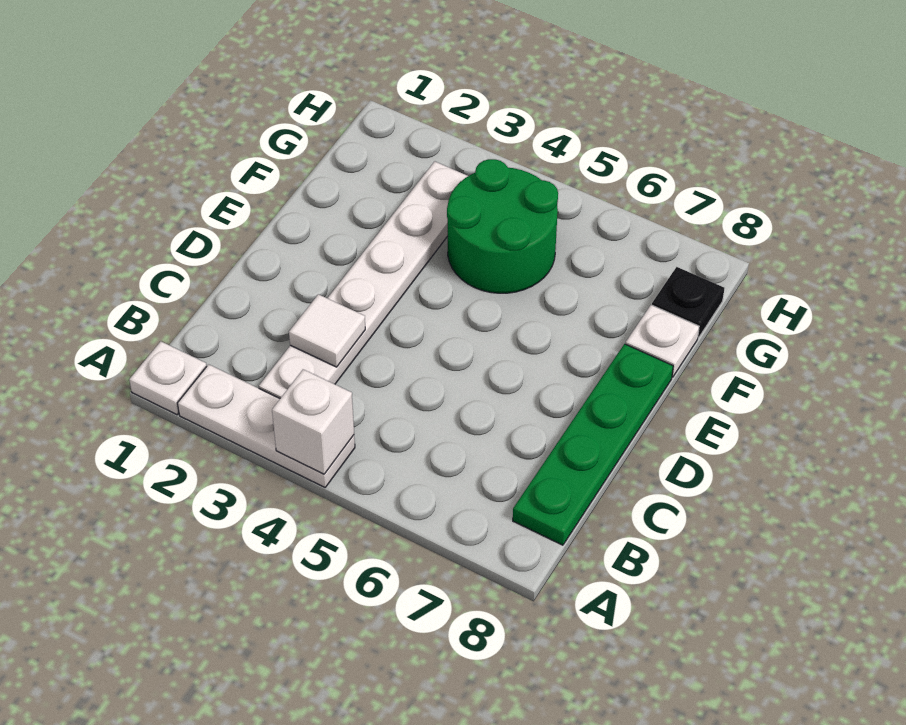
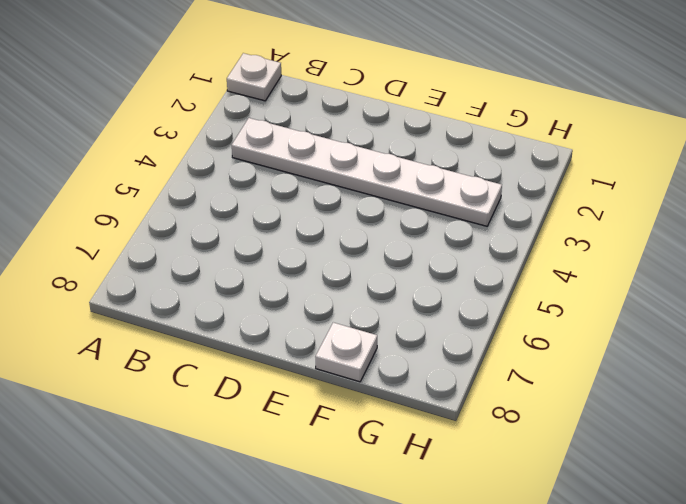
none -> white 1x3 plate [178,364,355,487]
none -> green 1x4 plate [513,344,673,545]

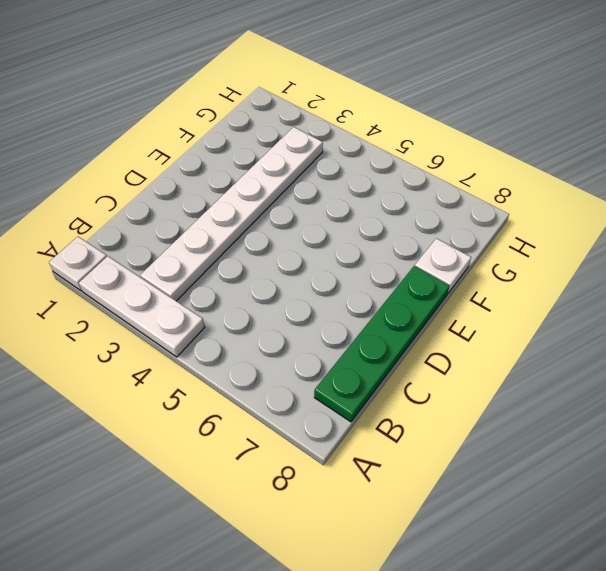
none -> green 2x2 round brick [447,159,558,293]
none -> black 1x1 plate [652,267,724,338]

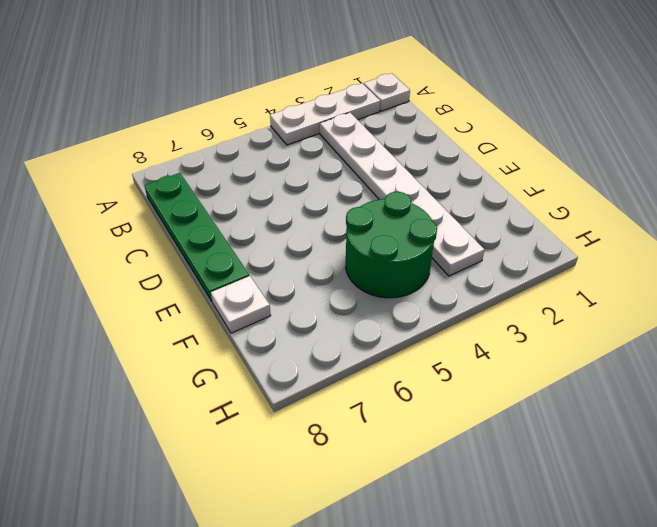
none -> black 1x1 plate [652,267,724,338]
none -> white 1x1 brick [272,369,354,474]

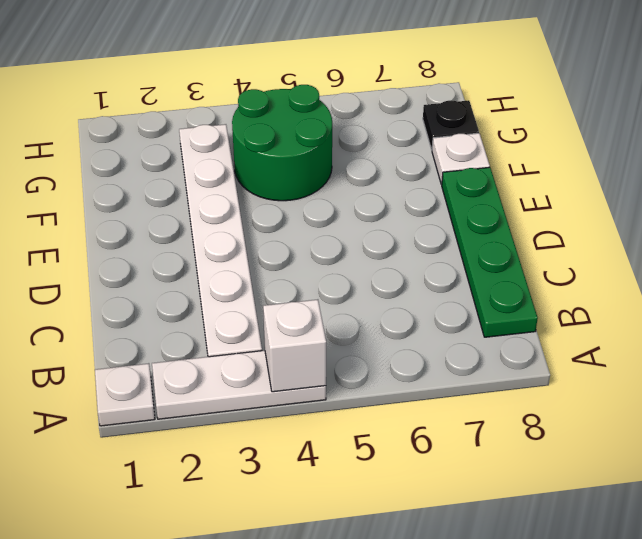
none -> white 1x1 tile [289,294,365,367]

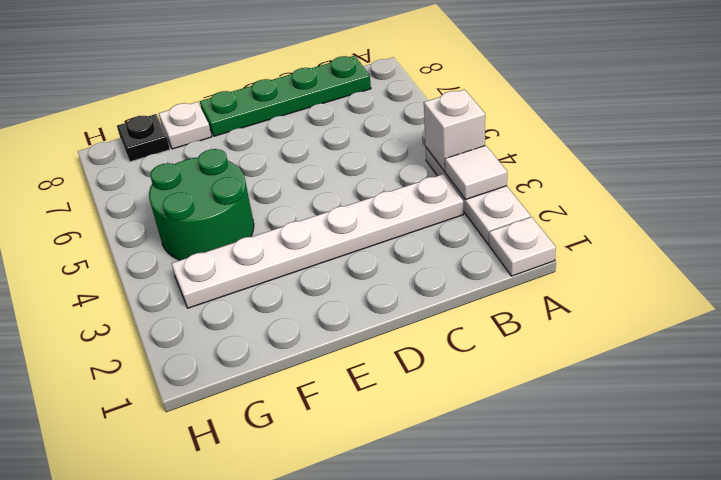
white 1x1 tile [445,146,507,200] -> white 1x1 tile moved to [289,294,365,367]

